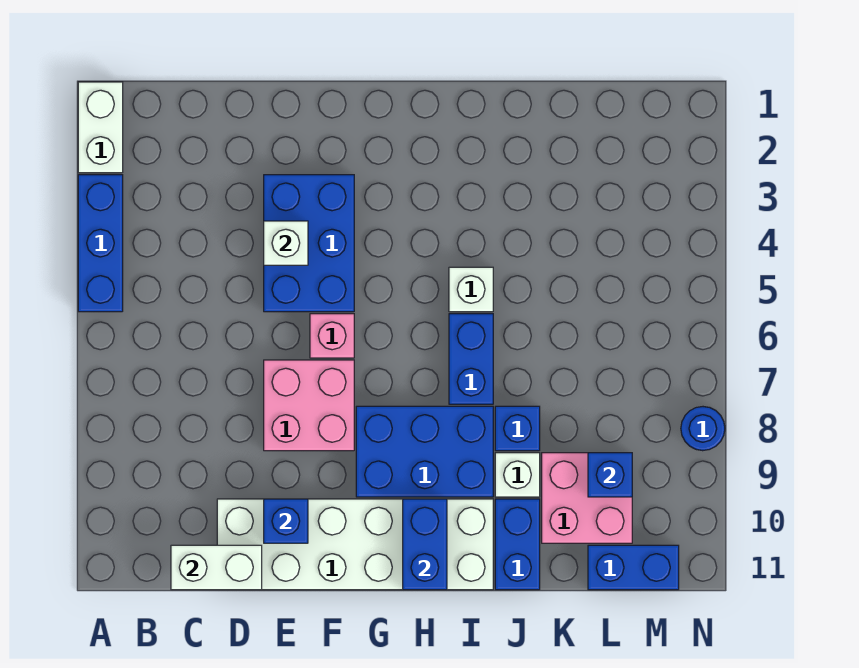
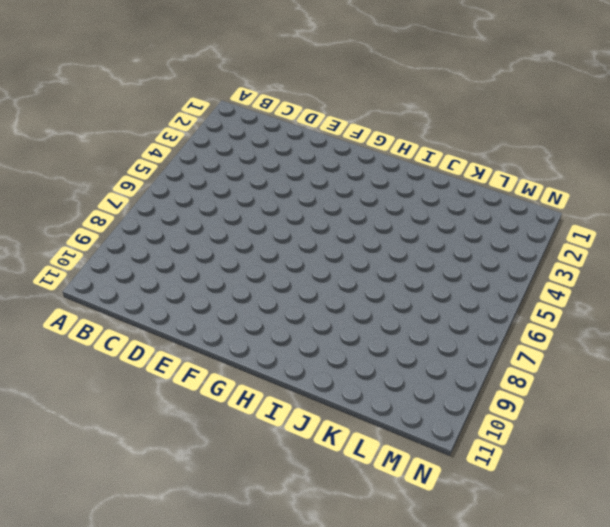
none -> white 1x2 brick [78,82,123,173]
none -> blue 1x3 brick [78,175,123,312]
none -> white 2x6 brick [217,499,493,590]

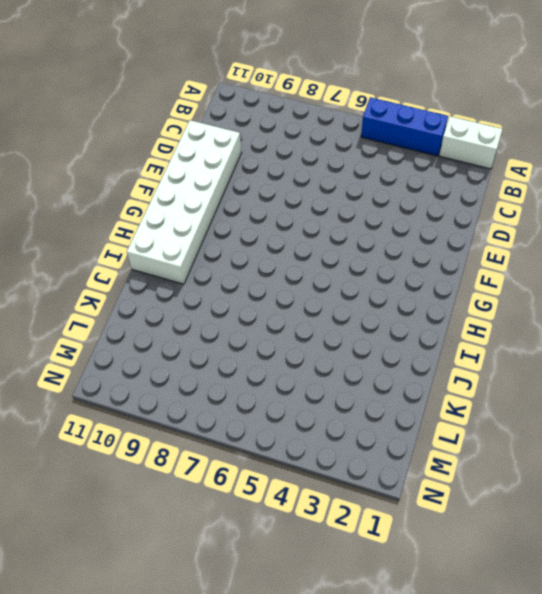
none -> blue 2x3 brick [264,175,354,312]
none -> pink 2x2 brick [264,360,354,451]
none -> pink 1x1 brick [310,314,354,358]

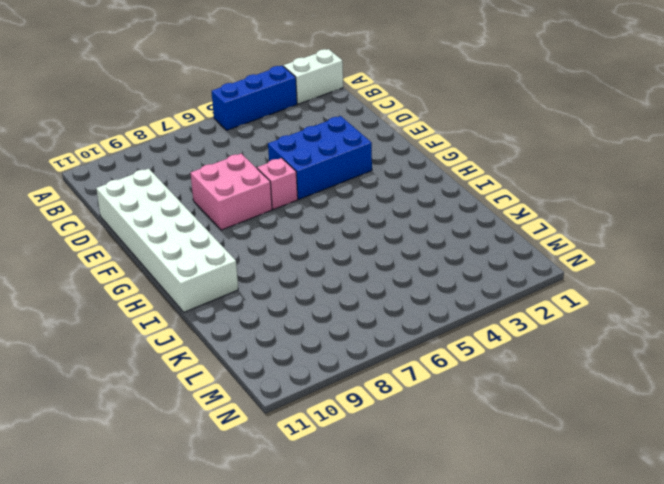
none -> blue 2x3 brick [356,406,493,497]
none -> white 1x1 brick [449,267,493,312]
none -> blue 1x2 brick [449,314,493,404]

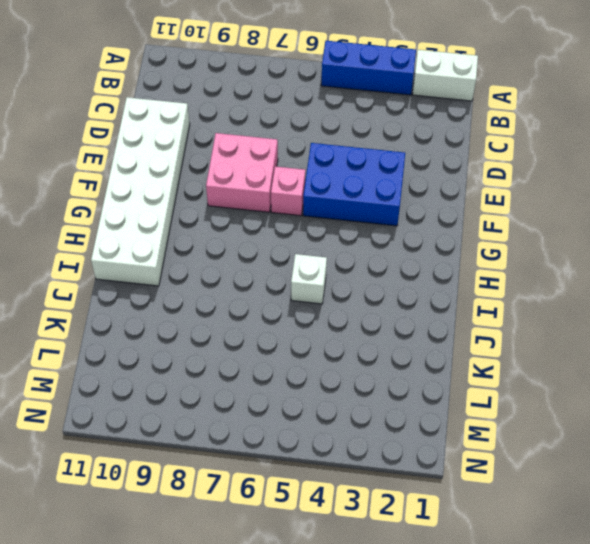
none -> blue 2x3 brick [356,406,493,497]
none -> blue 1x2 brick [449,314,493,404]
none -> blue 1x1 brick [495,406,540,451]

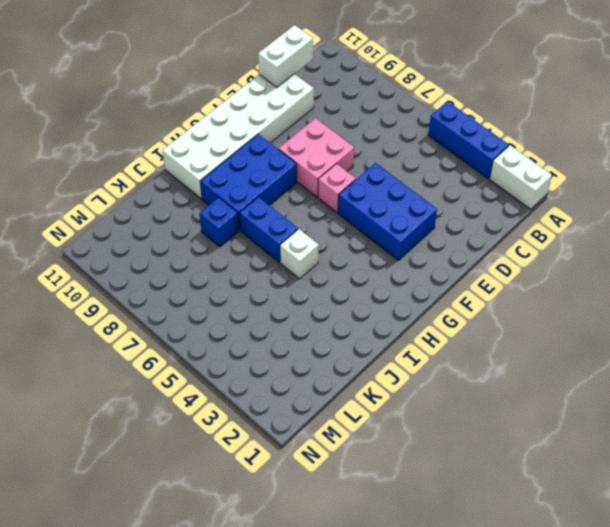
none -> white 1x1 brick [495,453,540,497]
none -> blue 1x2 brick [495,499,540,590]
none -> pink 2x2 brick [542,453,632,543]

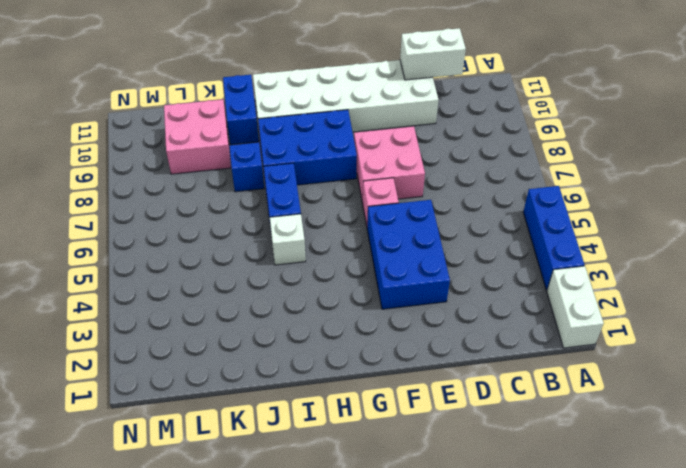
none -> white 1x1 brick [495,453,540,497]
none -> blue 1x2 brick [588,545,679,590]
none -> blue 1x1 round brick [681,407,725,451]

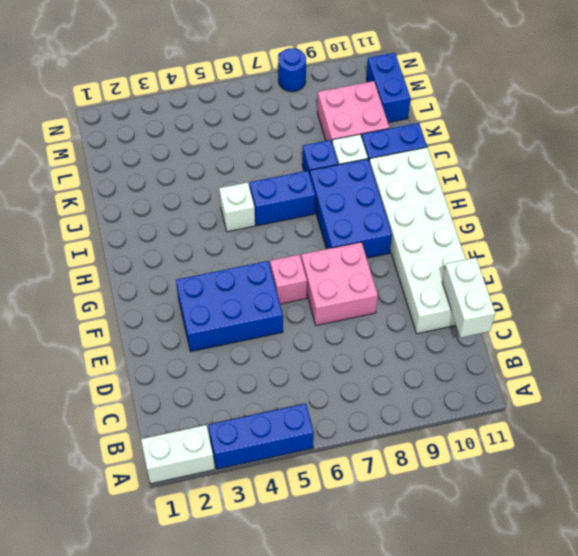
none -> white 1x1 brick [264,221,308,265]
none -> blue 1x1 brick [264,499,308,543]
none -> blue 1x2 brick [403,499,447,590]

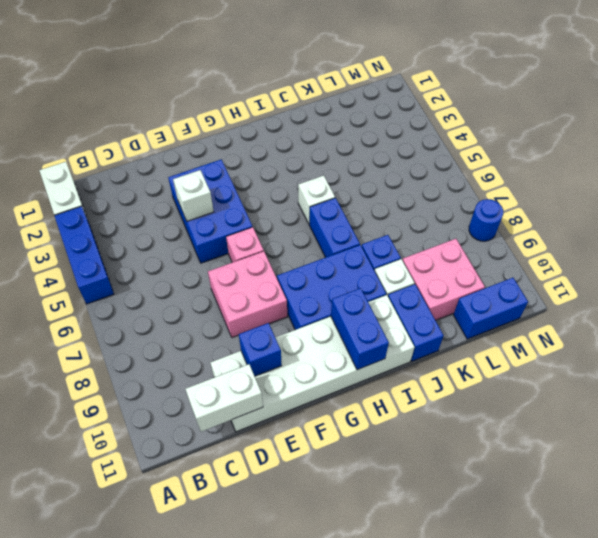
none -> blue 1x1 brick [588,453,632,497]

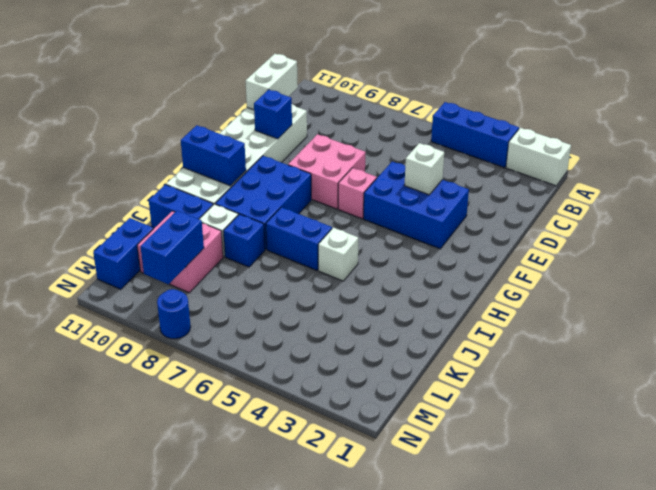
blue 1x2 brick [141,211,204,284] -> blue 1x1 brick [588,453,632,497]

